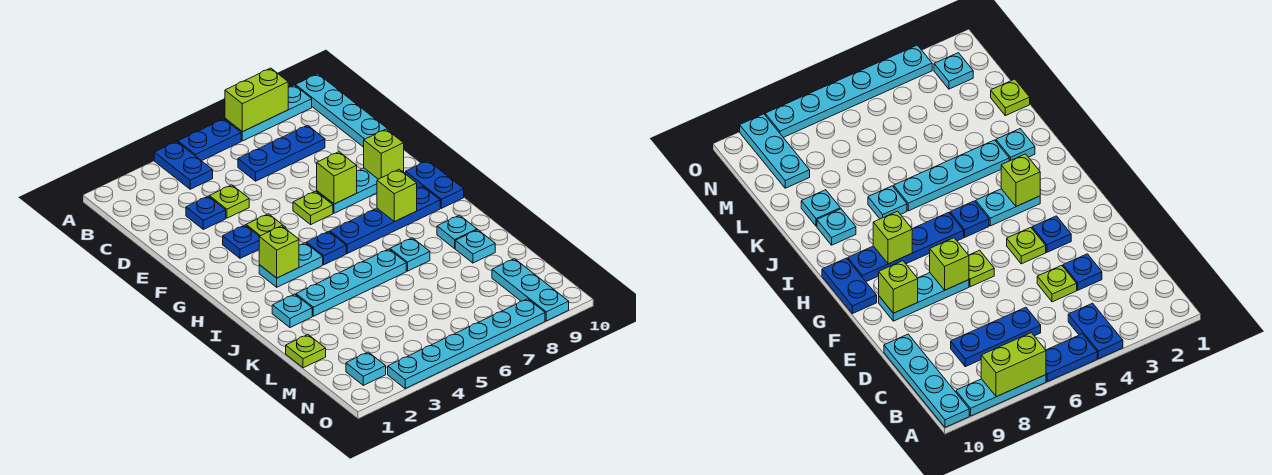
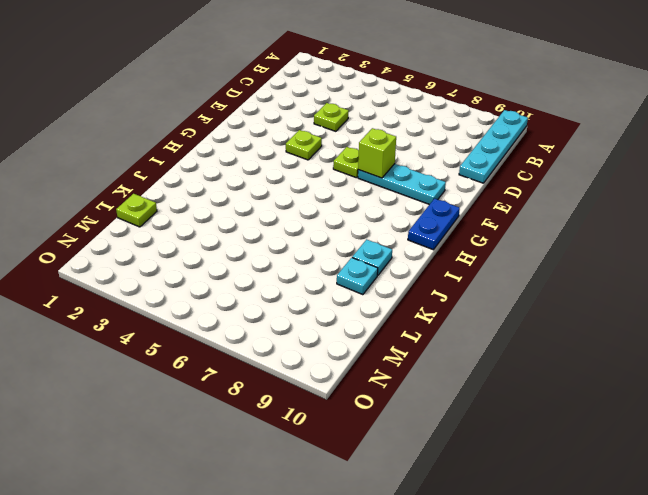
none -> blue 1x2 plate [154,142,213,189]
none -> blue 1x2 plate [178,119,241,161]
none -> cyan 1x3 plate [225,85,312,141]

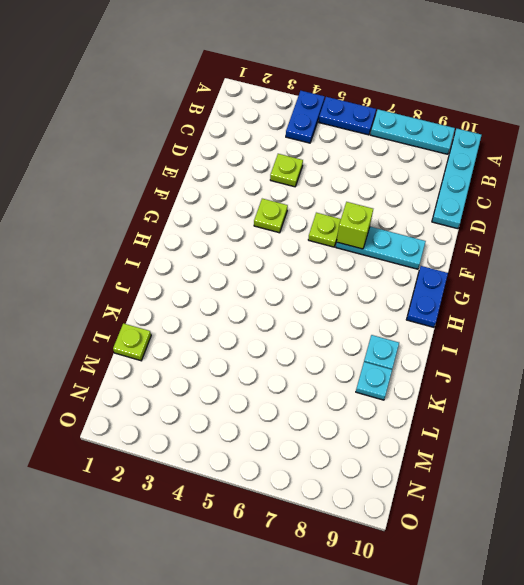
none -> blue 1x3 plate [238,125,325,181]
none -> blue 1x1 plate [186,196,226,229]
none -> blue 1x1 plate [223,225,259,258]

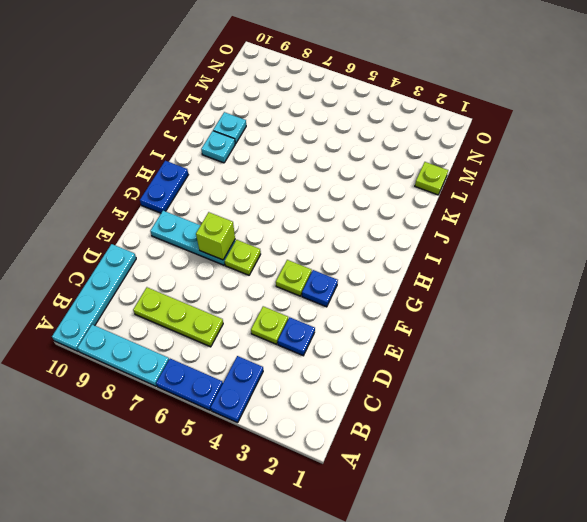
lime 1x3 plate [133,287,223,347] -> blue 1x3 plate [238,125,325,181]
none -> cyan 1x2 plate [259,243,323,287]
none -> blue 1x1 plate [306,231,346,265]
none -> blue 1x4 plate [330,186,440,253]

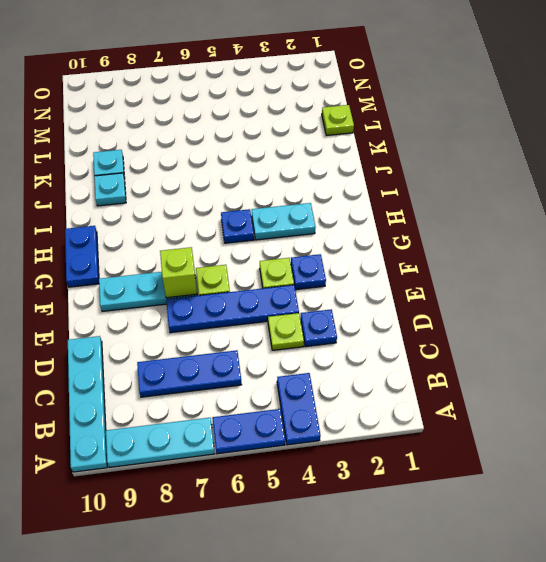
blue 1x4 plate [166,285,299,333] -> blue 1x4 plate moved to [330,186,440,253]
none -> cyan 1x1 plate [272,294,312,327]
none -> cyan 1x4 plate [296,249,406,316]
none -> cyan 1x1 plate [390,238,430,271]

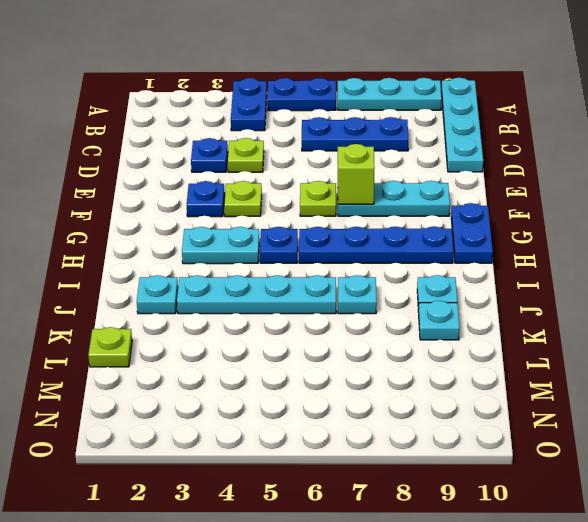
none -> cyan 1x3 plate [492,259,569,321]
none -> cyan 1x1 plate [346,352,386,385]
none -> cyan 1x6 plate [388,299,545,388]

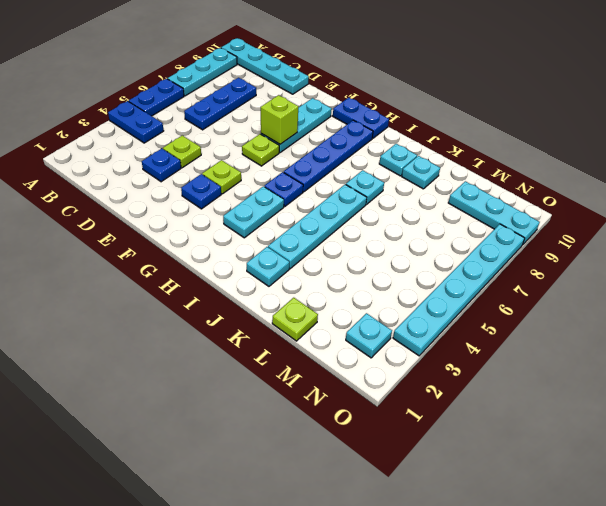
none -> lime 1x2 brick [225,68,288,132]
none -> lime 1x1 brick [364,129,404,179]
none -> lime 1x1 brick [259,226,299,278]

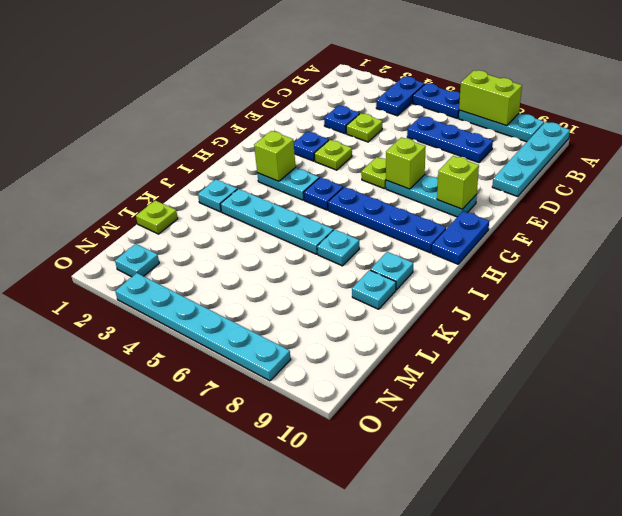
none -> cyan 1x3 plate [492,259,569,321]
none -> lime 1x1 brick [377,169,417,222]

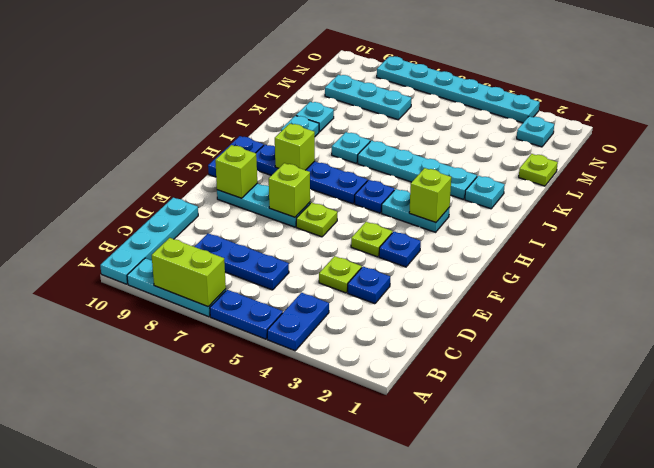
cyan 1x3 plate [325,75,411,120] -> cyan 1x3 plate turned to [492,259,569,321]

